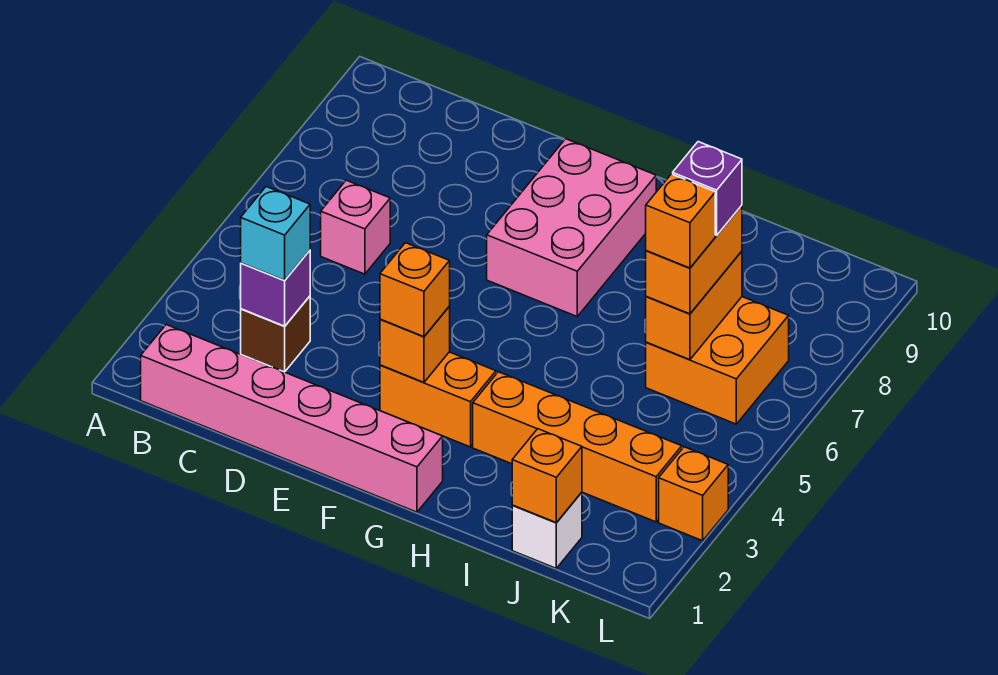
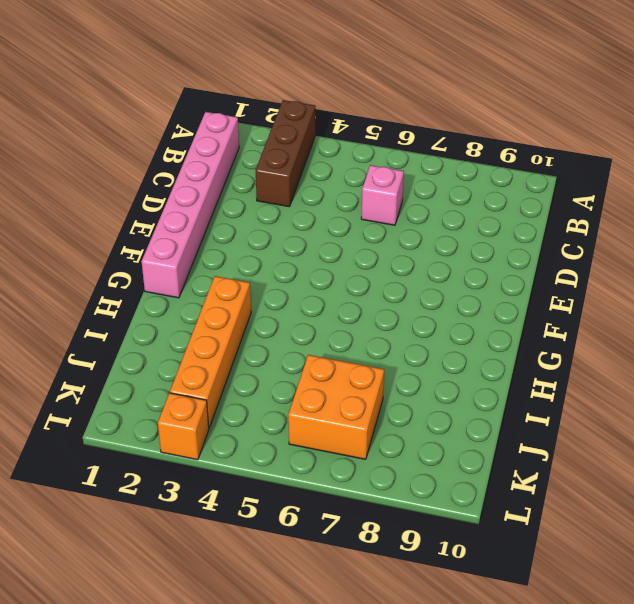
brown 1x3 brick [256,100,315,207] -> brown 1x1 brick [241,296,310,372]
none -> orange 1x2 brick [380,352,496,447]
none -> pink 2x3 brick [487,139,656,316]
none -> white 1x1 brick [512,492,582,568]

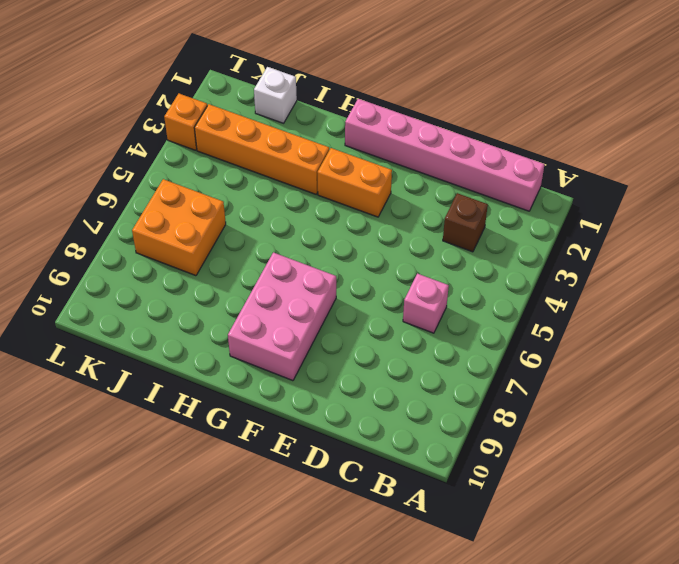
none -> purple 1x1 brick [241,250,310,326]
none -> orange 1x1 brick [380,307,450,382]
none -> orange 1x1 brick [512,429,582,523]

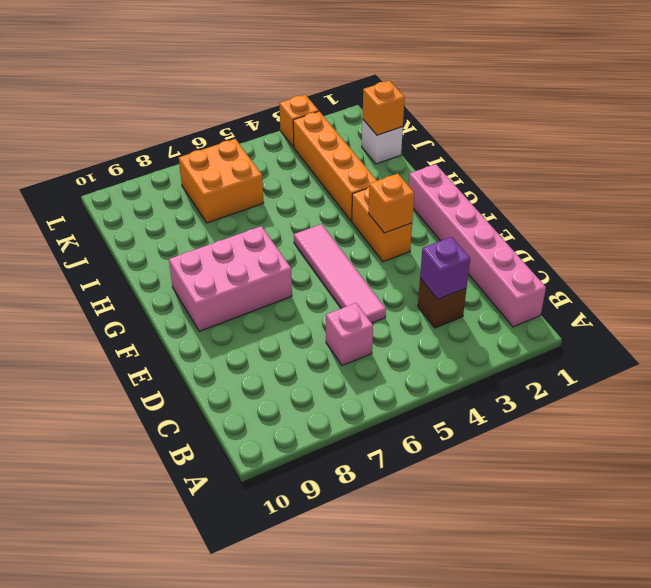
pink 1x4 tile [294,224,386,323] -> none
none -> orange 1x2 brick [646,251,742,360]
none -> cyan 1x1 brick [241,187,310,280]
none -> orange 1x1 brick [380,243,450,337]

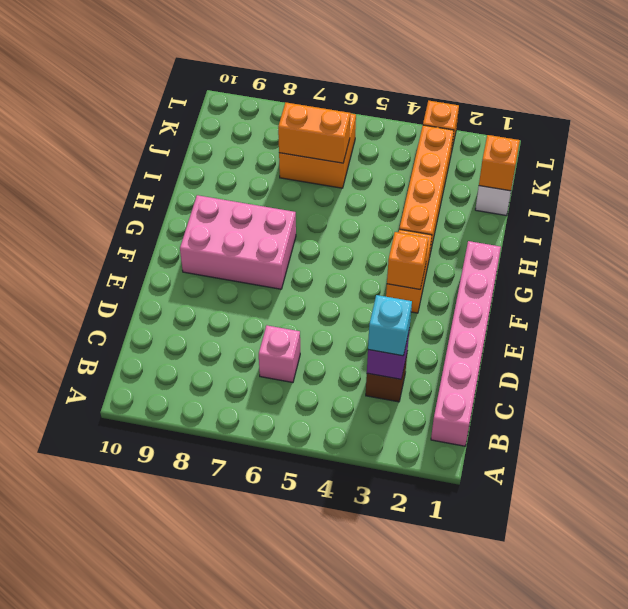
none -> orange 1x1 brick [380,243,450,337]
none -> orange 1x2 brick [646,205,742,314]
none -> orange 1x1 brick [646,174,715,268]

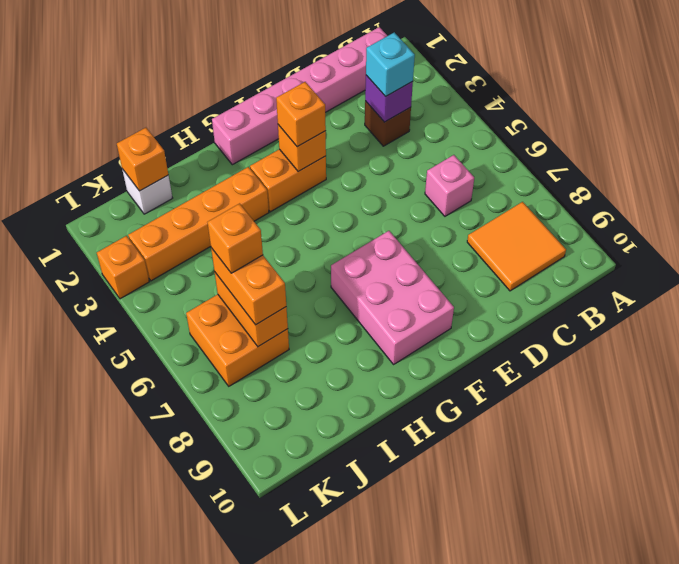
orange 2x2 tile [467,202,566,291] -> none
none -> purple 1x1 brick [673,142,742,235]

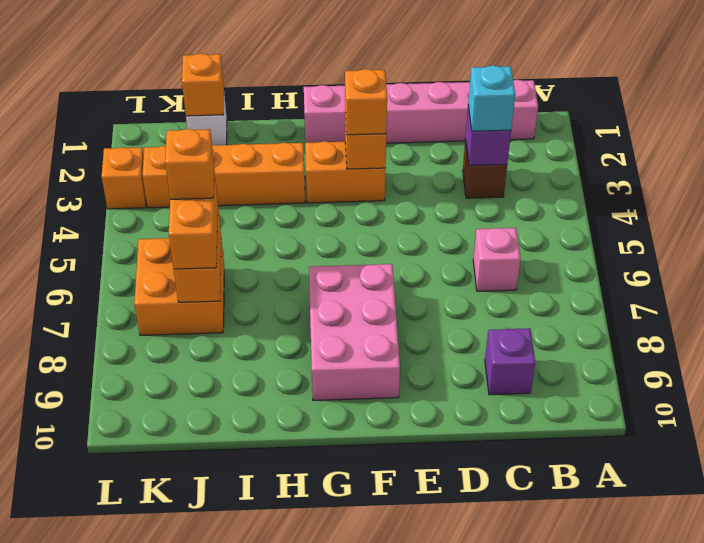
purple 1x1 brick [485,328,535,395] -> purple 1x1 brick moved to [673,142,742,235]

